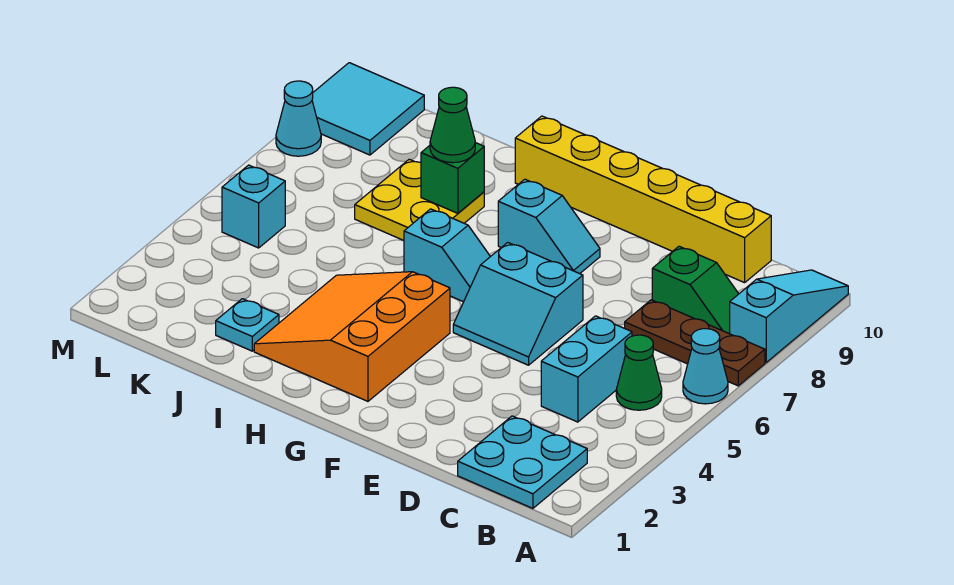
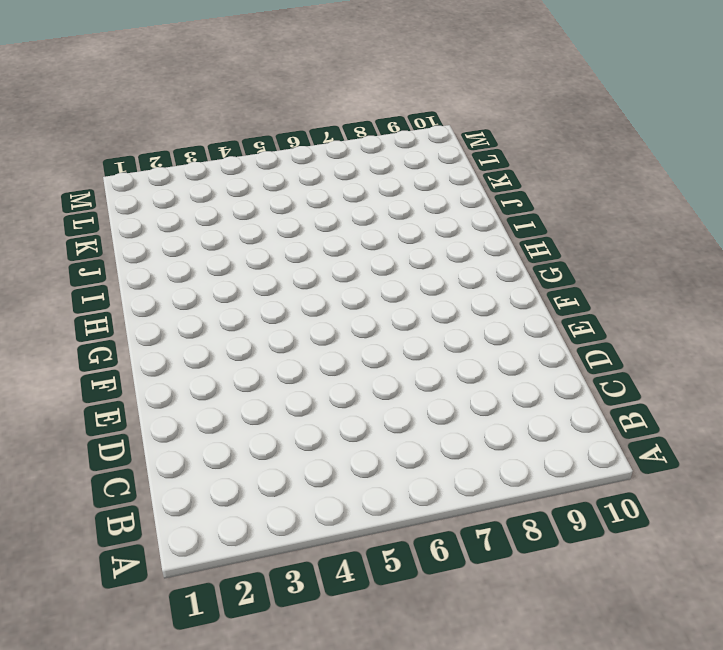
none -> cyan 1x1 cone [683,329,728,404]
none -> brown 1x3 plate [625,300,765,386]
none -> cyan 1x3 slope [730,270,848,363]

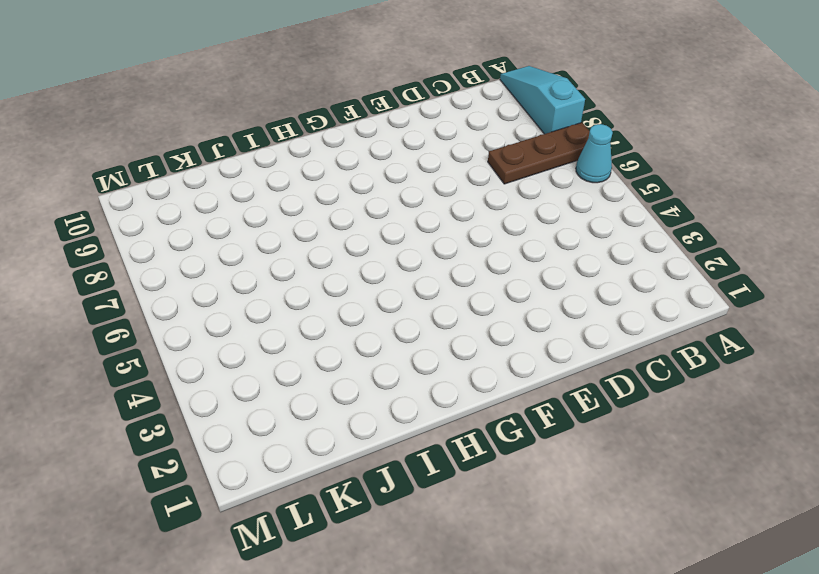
none -> cyan 2x2 plate [458,416,587,508]
none -> green 1x1 cone [616,335,662,410]
none -> green 1x2 slope [652,246,738,334]

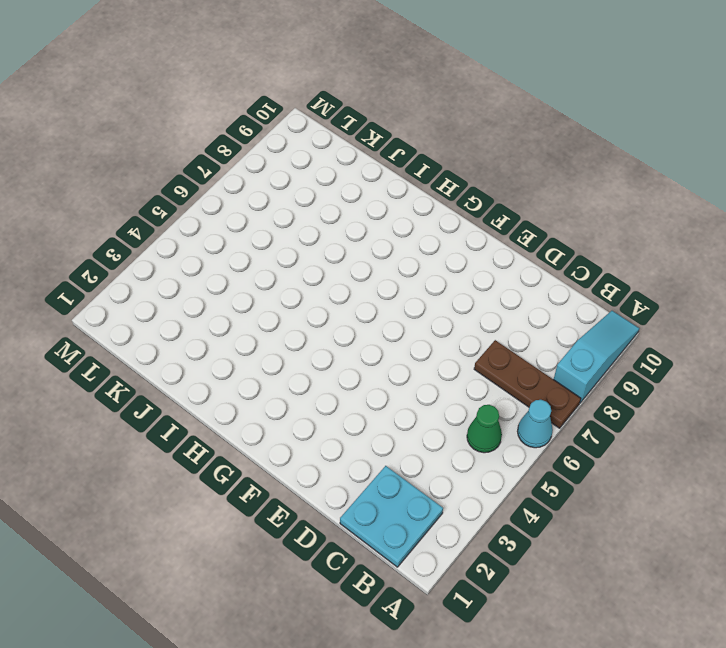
none -> green 1x2 slope [652,246,738,334]
none -> cyan 1x2 brick [541,316,632,422]
none -> yellow 1x6 brick [515,116,771,283]

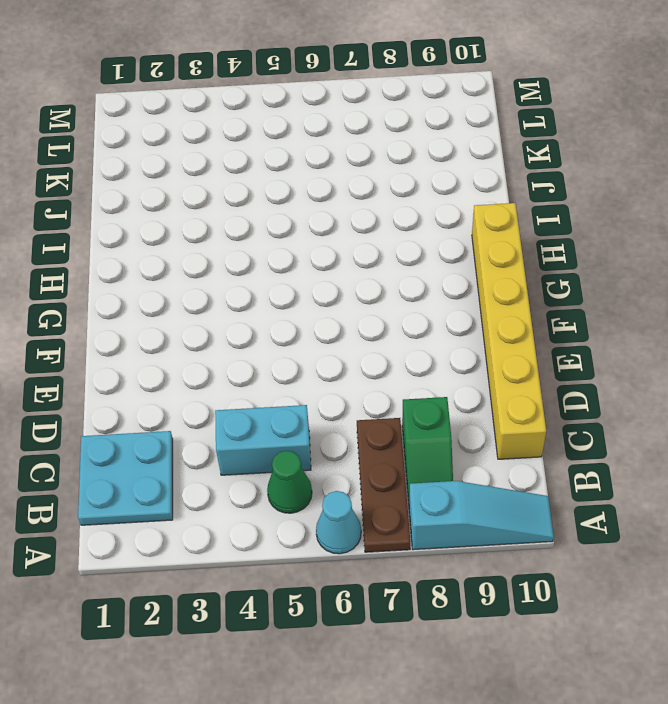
none -> cyan 2x2 slope [453,242,583,365]
none -> cyan 1x2 slope [498,179,600,274]
none -> orange 3x3 slope [254,272,450,401]

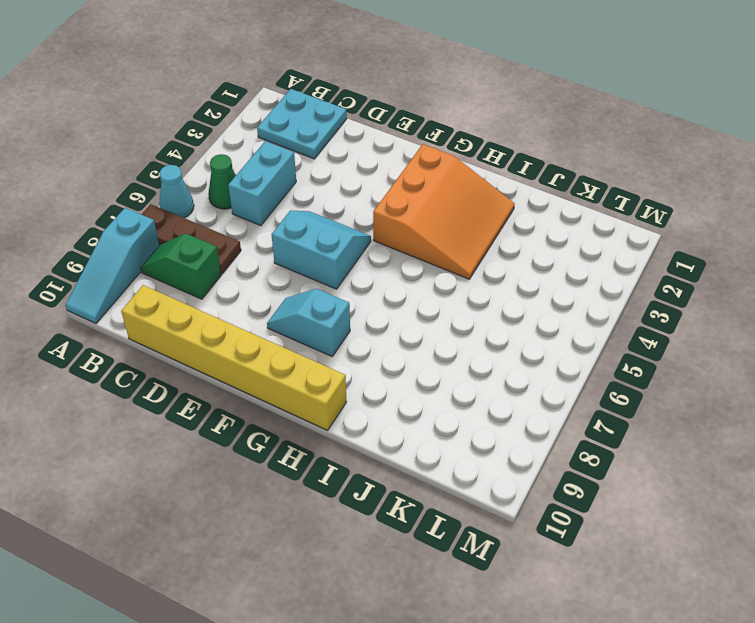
none -> cyan 1x2 slope [404,209,490,302]
none -> yellow 2x2 plate [355,159,484,240]
none -> cyan 1x1 plate [216,299,279,351]

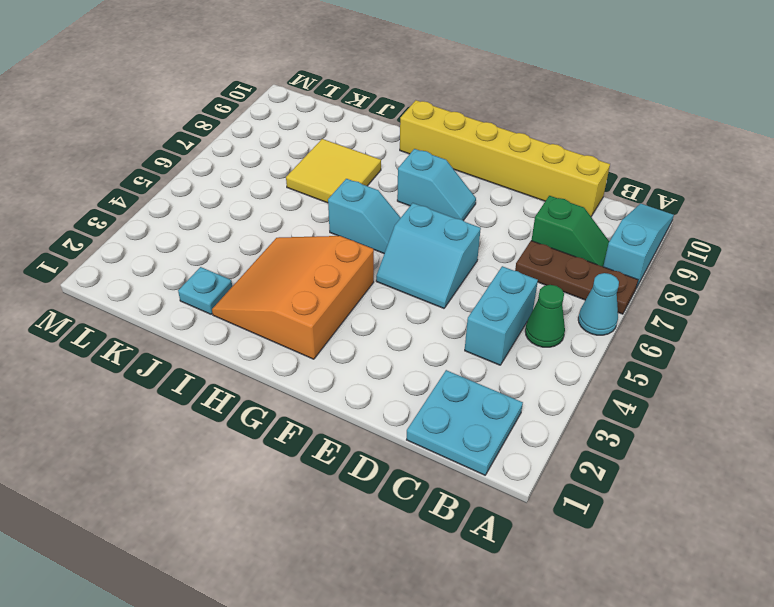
yellow 2x2 tile [286,139,381,203] -> yellow 2x2 plate [355,159,484,240]
none -> cyan 1x1 brick [222,165,285,248]
none -> cyan 2x2 tile [312,63,424,155]
none -> cyan 1x1 cone [276,81,321,156]

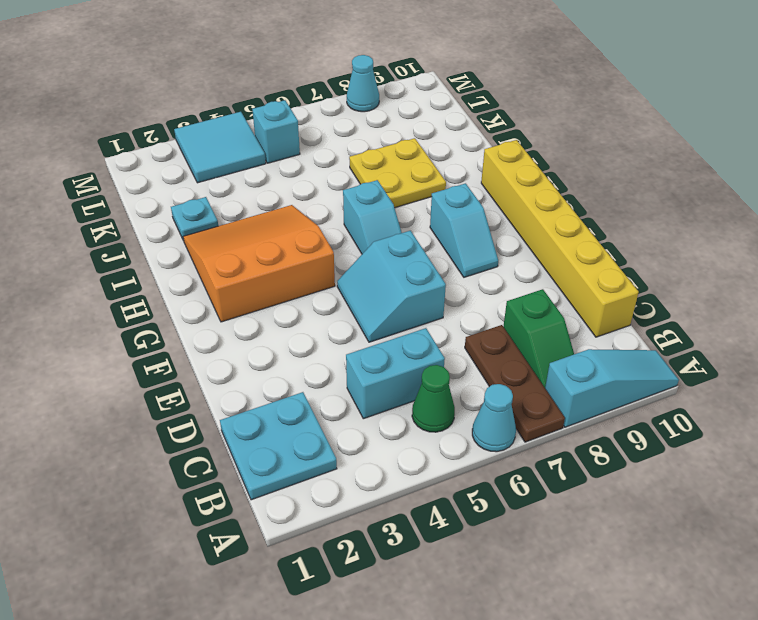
cyan 2x2 tile [174,112,266,183] -> cyan 2x2 tile moved to [312,63,424,155]
none -> green 1x1 brick [421,143,484,213]
none -> green 1x1 cone [430,87,475,163]

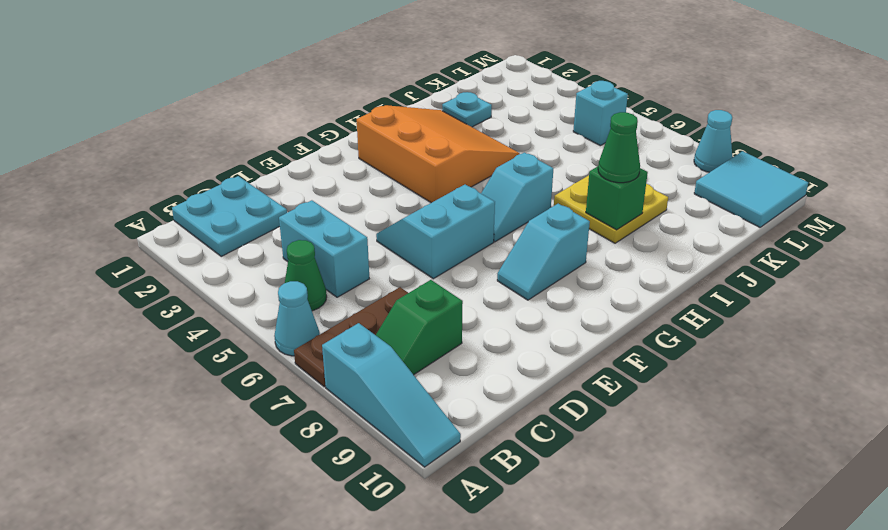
none -> yellow 1x6 brick [515,116,771,283]

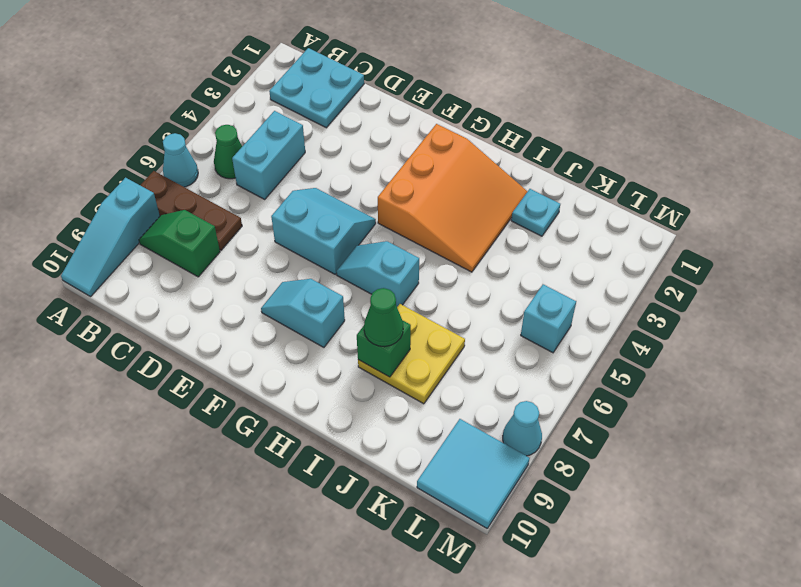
none -> yellow 1x6 brick [515,116,771,283]

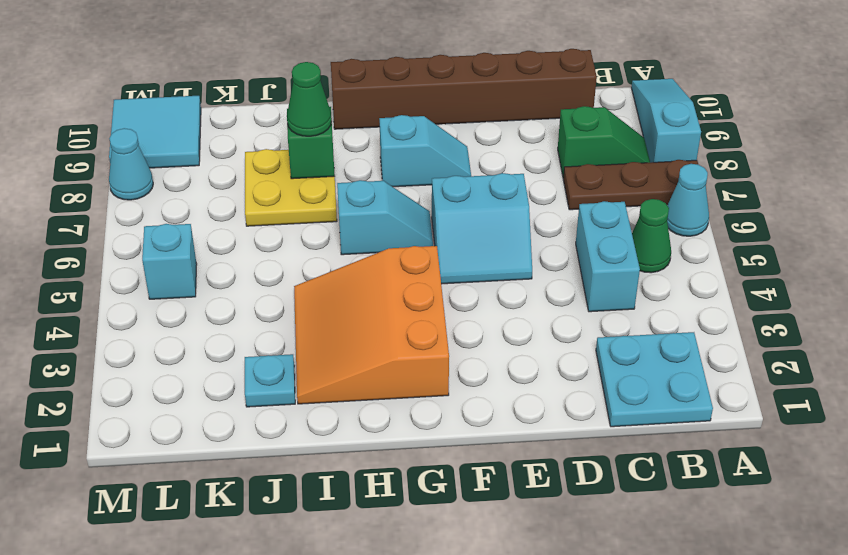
brown 1x6 brick [331,49,597,129] -> yellow 1x6 brick [515,116,771,283]

